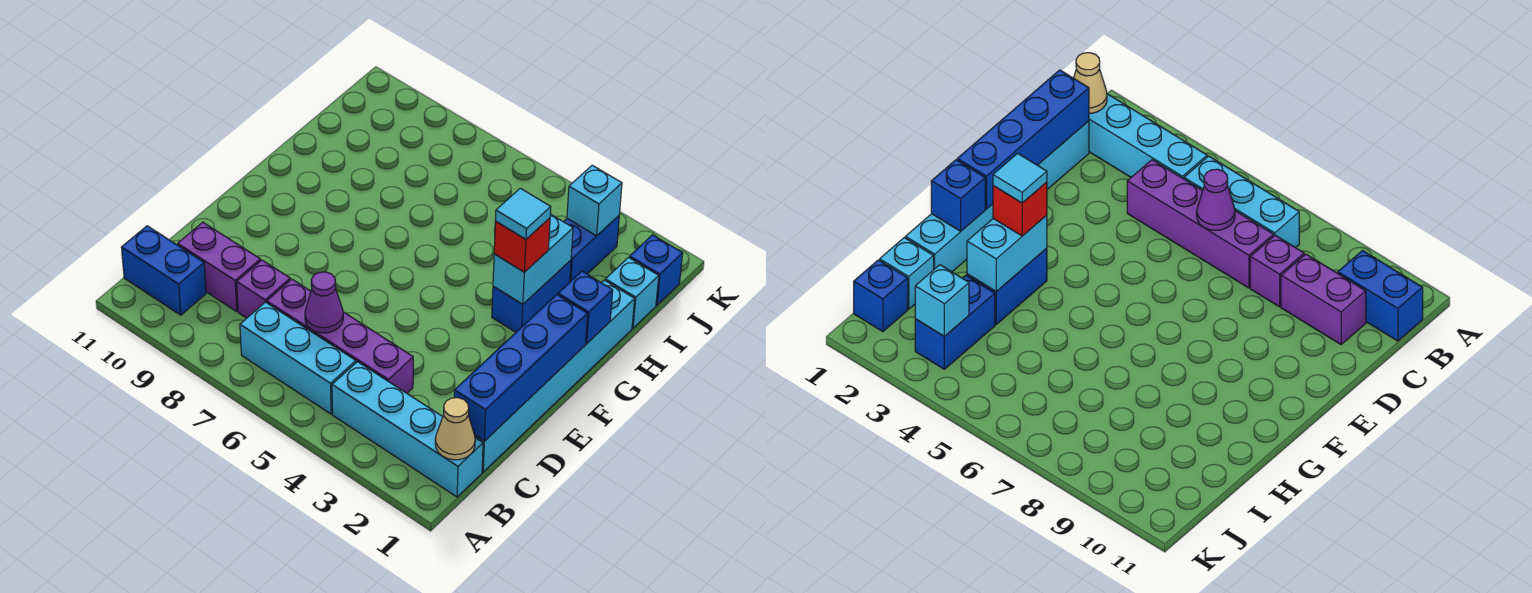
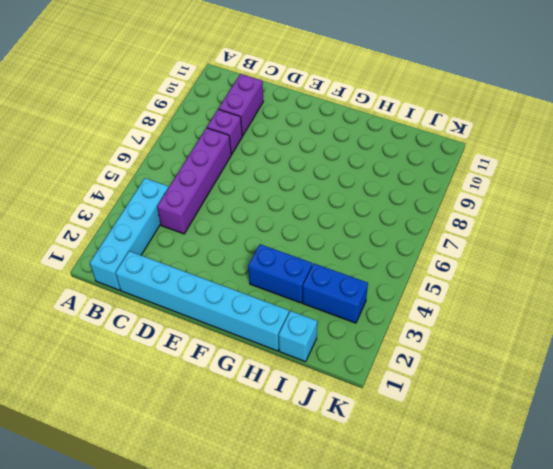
none -> cyan 1x3 brick [240,302,356,414]
none -> blue 1x2 brick [121,226,206,315]
none -> blue 1x1 brick [630,235,683,305]

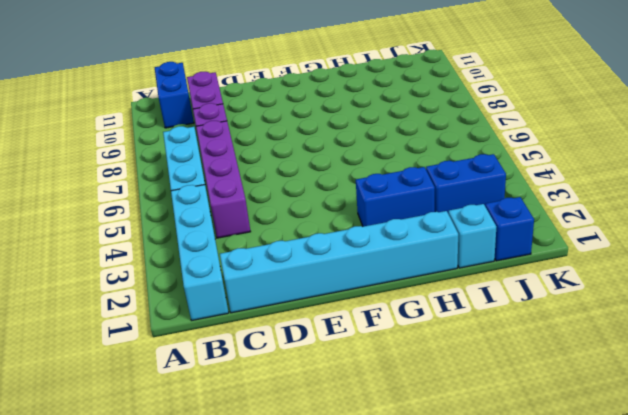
none -> tan 1x1 cone [435,398,475,460]
none -> blue 1x4 brick [454,295,588,441]
none -> purple 1x1 cone [305,272,343,333]

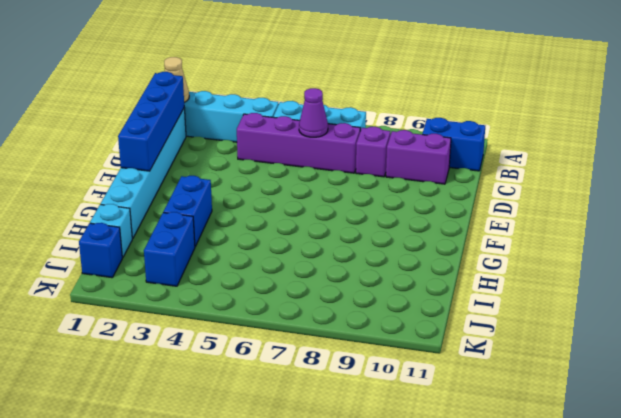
none -> blue 1x1 brick [558,271,613,344]
none -> cyan 1x2 brick [493,214,573,304]
none -> cyan 1x1 brick [567,165,622,236]

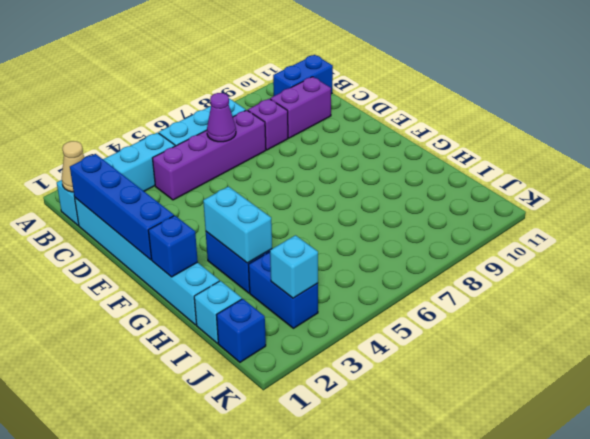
none -> red 1x1 brick [494,218,550,272]
none -> cyan 1x1 tile [495,188,551,239]

